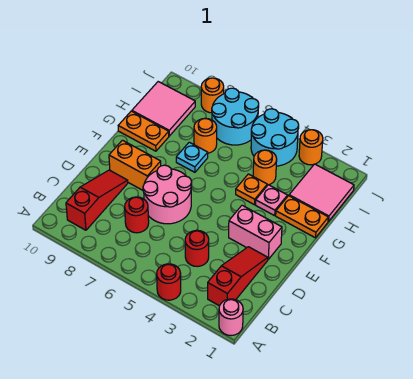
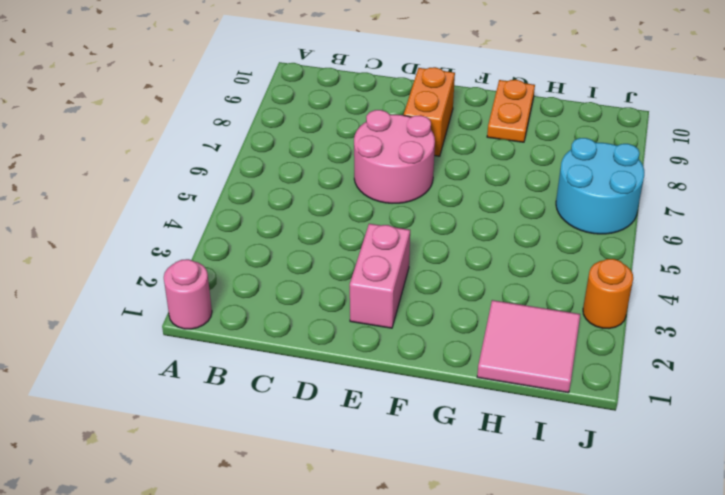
none -> red 1x1 round brick [157,264,181,300]
none -> red 1x3 slope [208,247,268,306]
none -> red 1x3 slope [66,170,128,230]

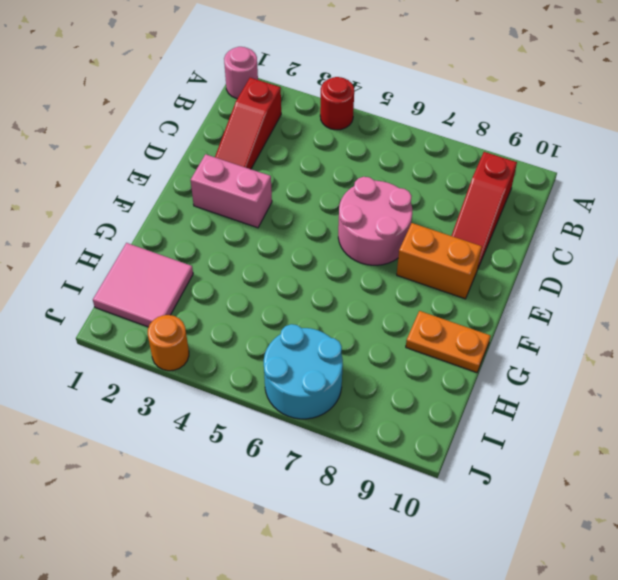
none -> red 1x1 round brick [185,230,209,267]
none -> red 1x1 round brick [125,197,149,233]
none -> orange 1x2 plate [276,196,328,238]

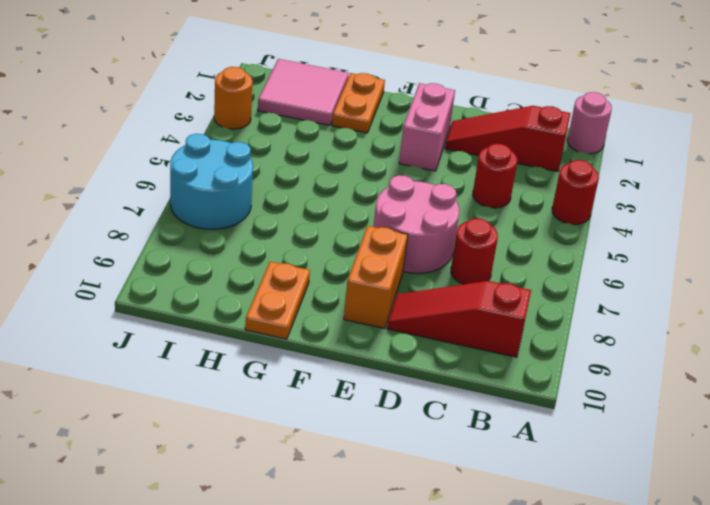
none -> pink 1x1 plate [256,185,288,216]
none -> orange 1x1 plate [236,174,267,205]
none -> cyan 1x1 plate [176,142,208,172]

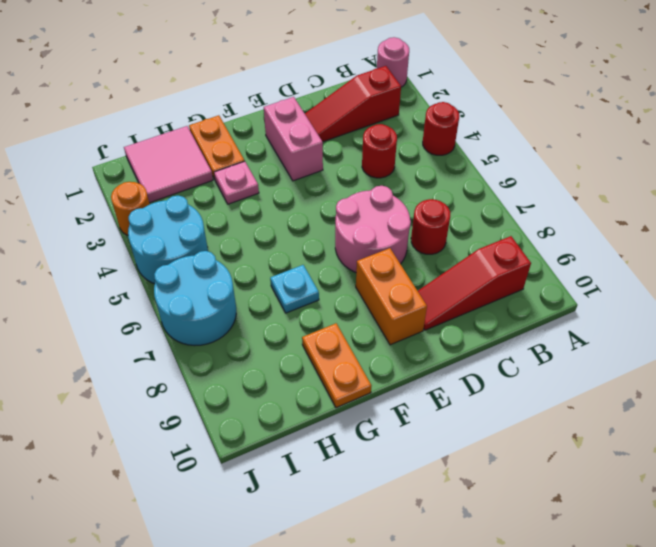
none -> orange 1x1 plate [236,174,267,205]
none -> orange 1x1 round brick [253,150,277,185]
none -> orange 1x1 round brick [194,118,217,153]

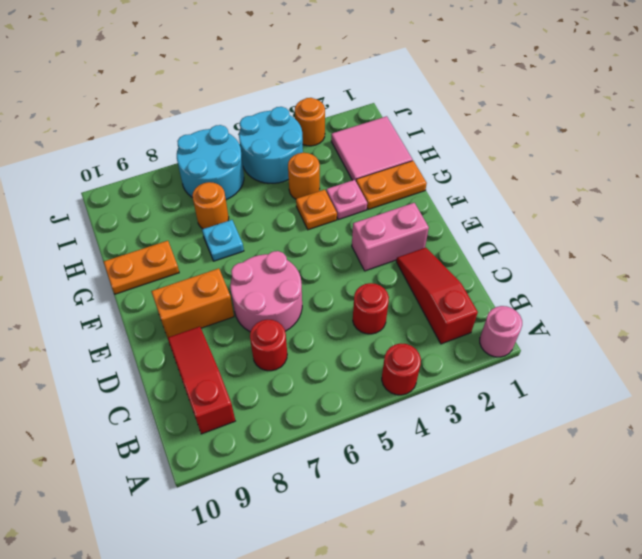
none -> pink 2x2 tile [132,82,195,136]
none -> orange 1x1 round brick [201,78,224,113]

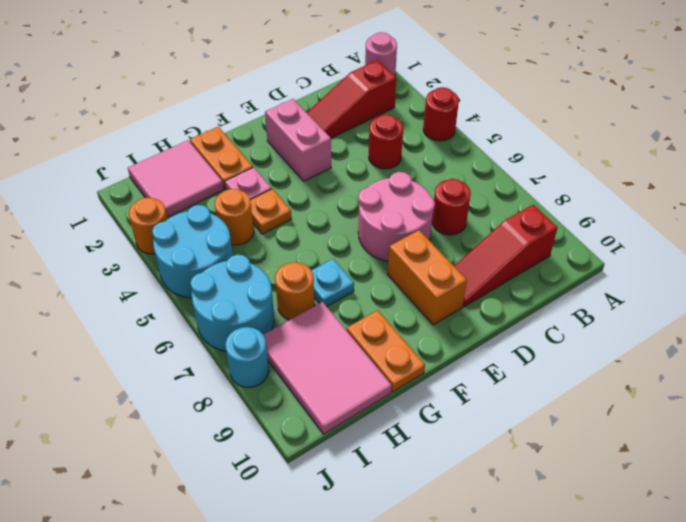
pink 2x3 tile [263,302,392,434] -> pink 2x2 tile [132,82,195,136]
cyan 1x1 round brick [225,327,269,387] -> orange 1x1 round brick [201,78,224,113]

